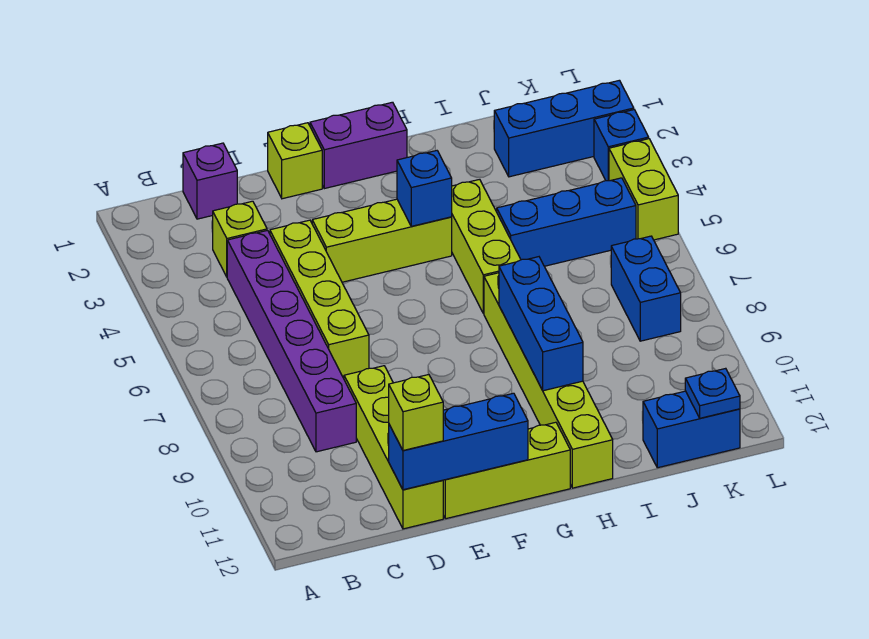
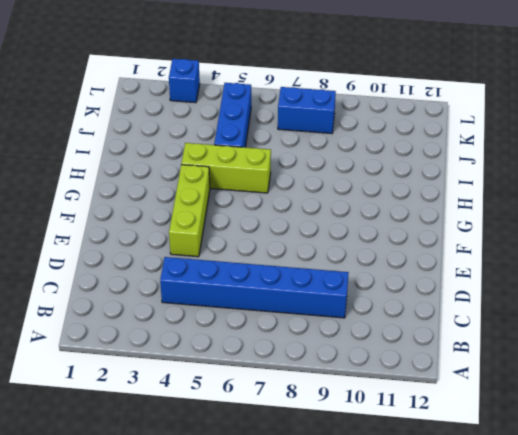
blue 1x6 brick [160,257,349,318] -> purple 1x6 brick [227,230,356,452]
none -> purple 1x1 brick [183,143,237,219]
none -> lime 1x1 brick [213,201,267,277]
none -> lime 1x4 brick [270,220,369,378]

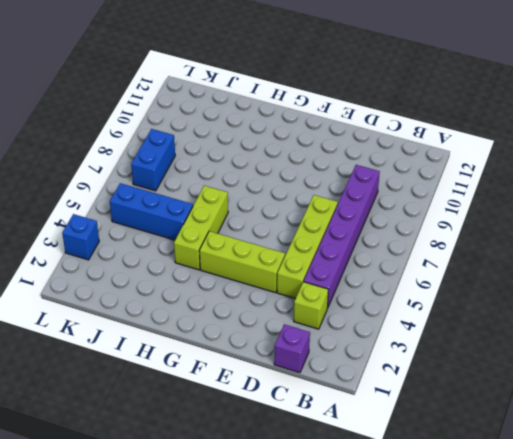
none -> lime 1x4 brick [344,366,443,529]
none -> lime 1x1 brick [268,123,322,199]
none -> lime 1x3 brick [443,422,570,519]

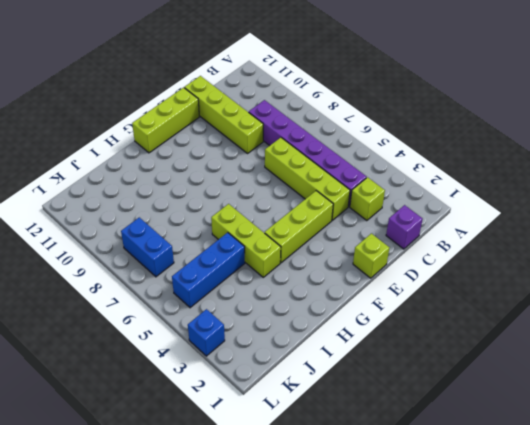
none -> purple 1x2 brick [310,102,407,189]
none -> lime 1x6 brick [484,273,613,488]
none -> blue 1x3 brick [494,80,634,177]

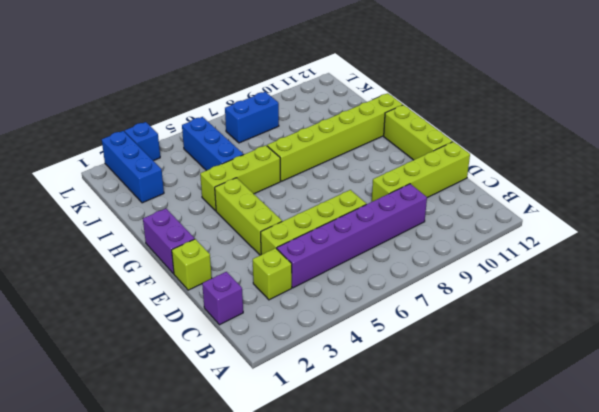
none -> blue 1x2 brick [643,391,740,468]
none -> lime 1x2 brick [609,139,678,240]
none -> blue 1x3 brick [389,393,528,490]

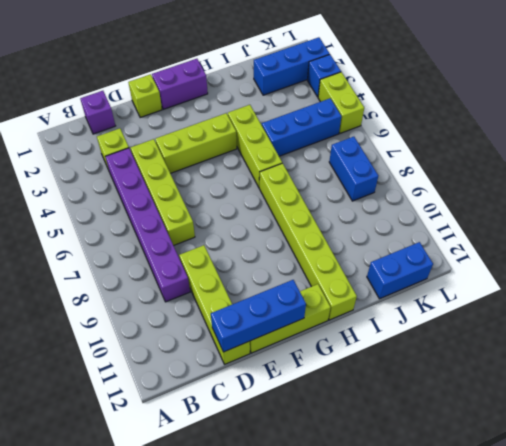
none -> blue 1x1 brick [397,151,452,226]
none -> blue 1x3 brick [499,257,583,391]
none -> blue 1x1 plate [685,368,740,418]

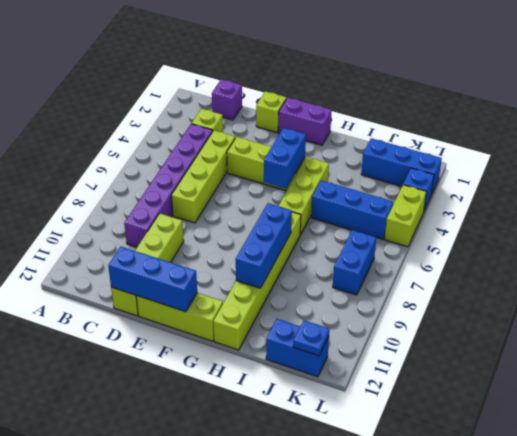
blue 1x2 brick [264,128,306,189] -> blue 1x1 brick [397,151,452,226]
none -> lime 1x1 brick [389,374,443,450]

